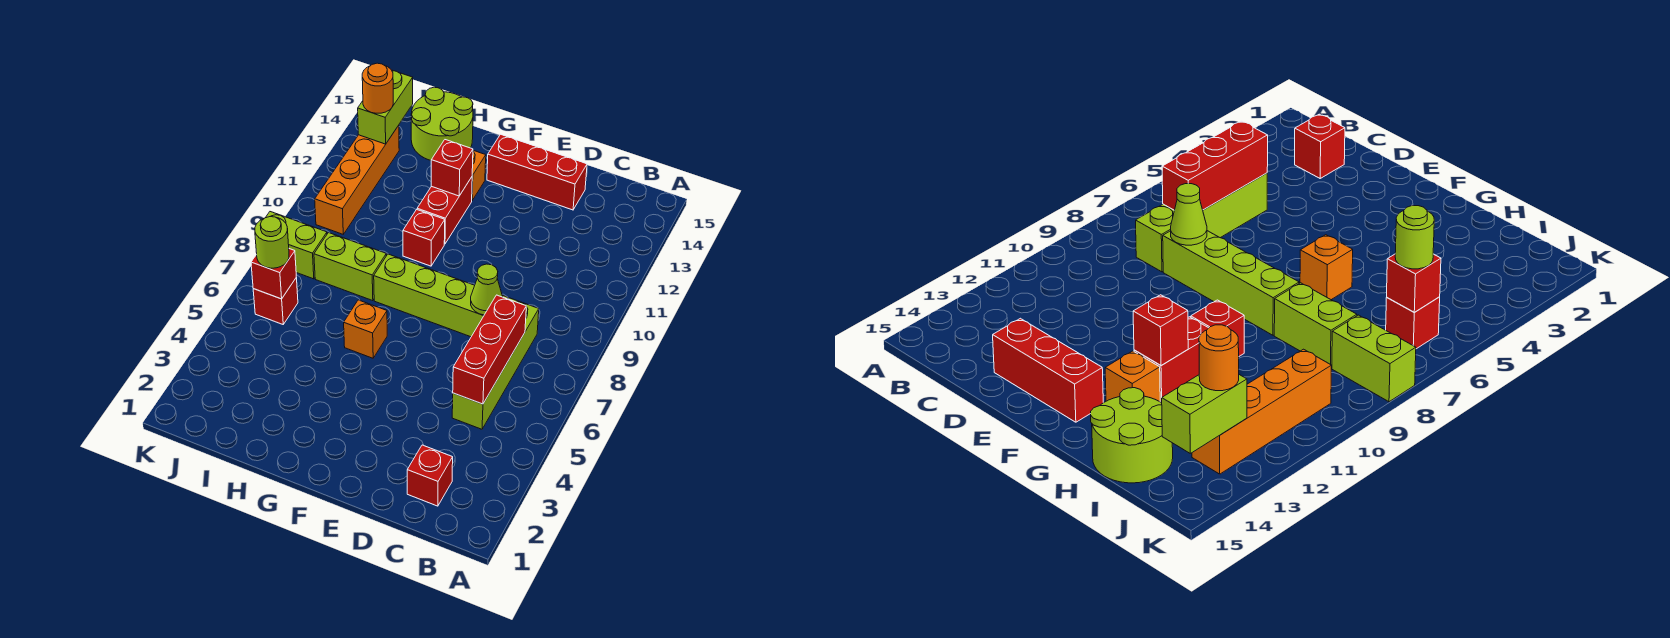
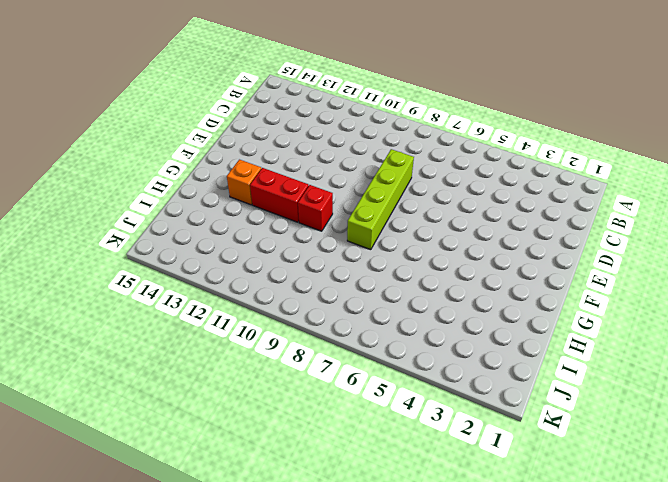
none -> red 1x1 brick [407,445,453,506]
none -> lime 1x4 brick [452,298,539,429]
none -> red 1x3 brick [487,134,587,210]

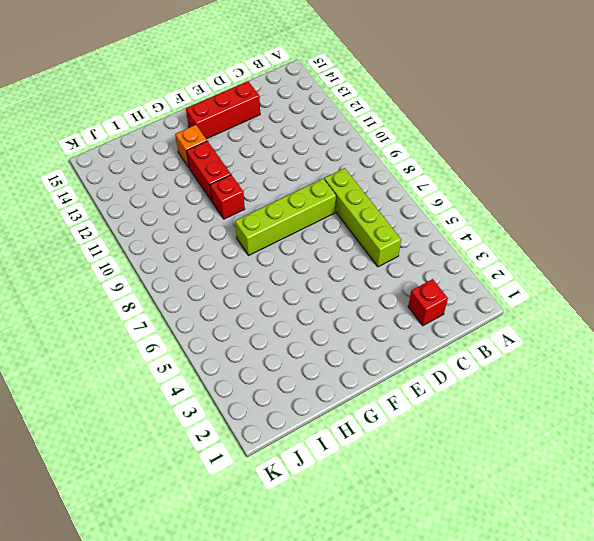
none -> orange 1x1 brick [344,300,387,358]
none -> lime 1x2 brick [314,233,386,301]
none -> lime 2x2 round brick [411,87,473,160]

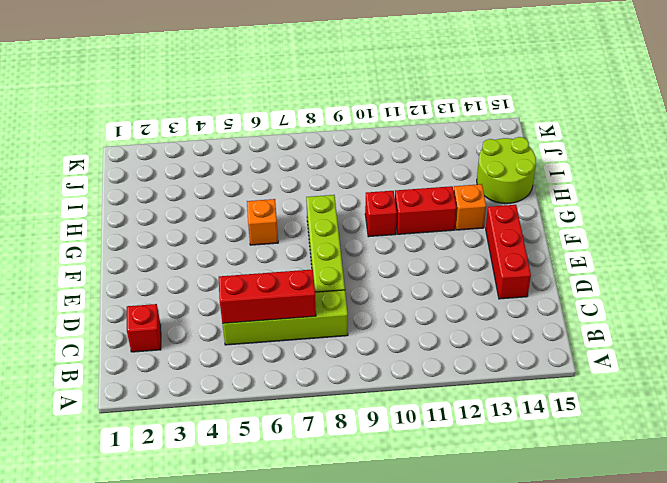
none -> lime 1x2 brick [314,233,386,301]
none -> red 1x1 brick [253,278,298,324]
none -> lime 1x2 brick [266,212,327,279]

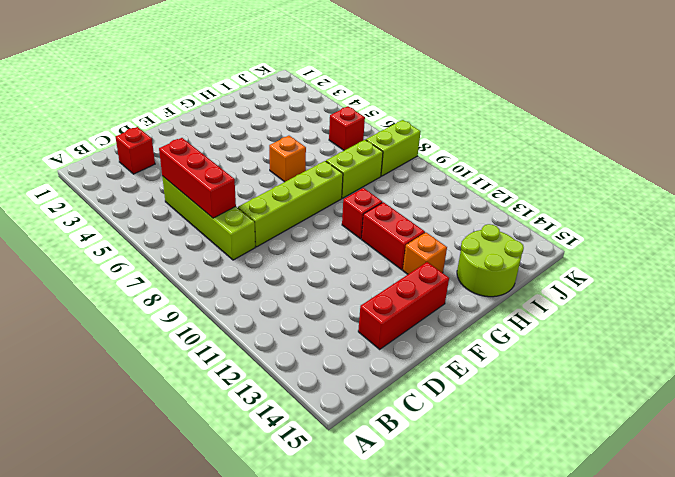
none -> orange 1x4 brick [315,125,399,234]
none -> lime 1x1 cone [471,264,503,315]
none -> red 1x1 brick [431,140,473,196]

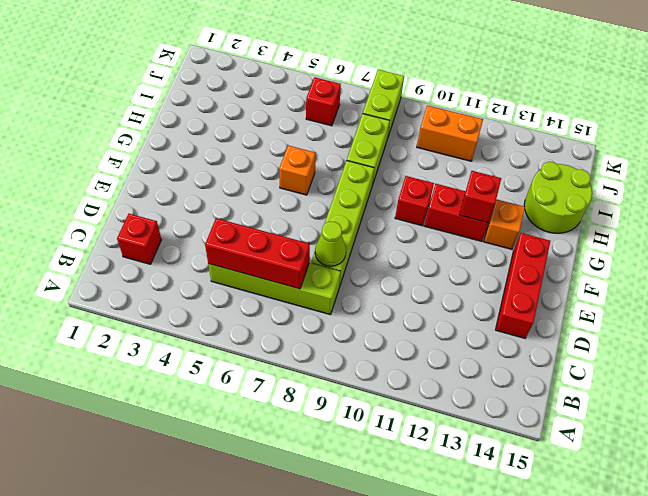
orange 1x2 brick [417,105,483,161] -> orange 1x4 brick [315,125,399,234]
none -> red 1x1 brick [251,249,296,299]
none -> lime 1x2 brick [358,71,413,144]
none -> lime 1x1 round brick [255,217,289,268]

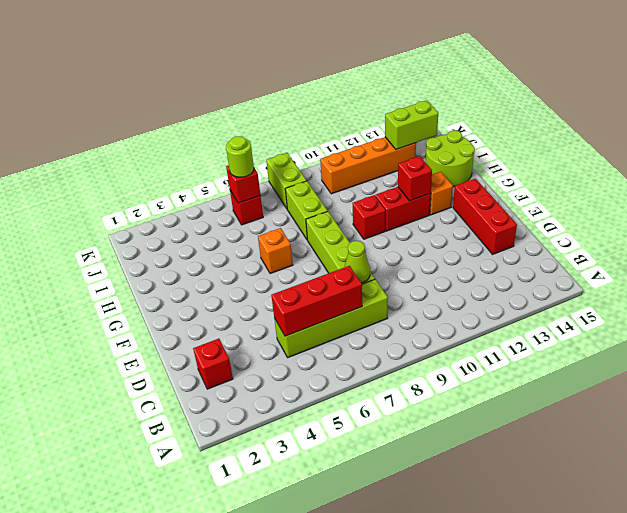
none -> orange 1x1 round brick [362,63,393,113]

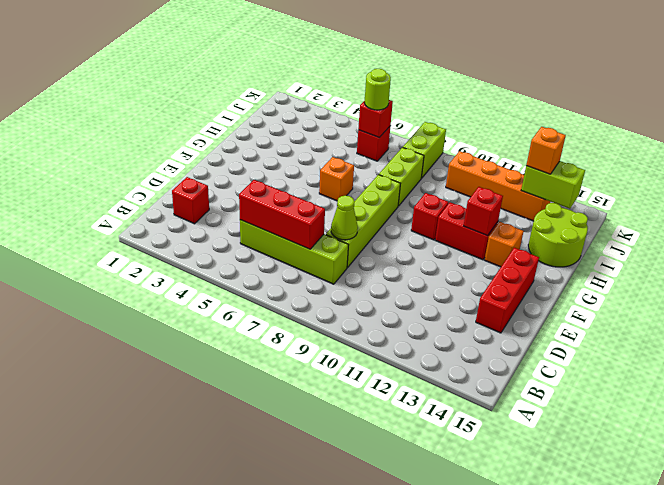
orange 1x1 brick [526,127,566,174] -> orange 1x1 round brick [362,63,393,113]

